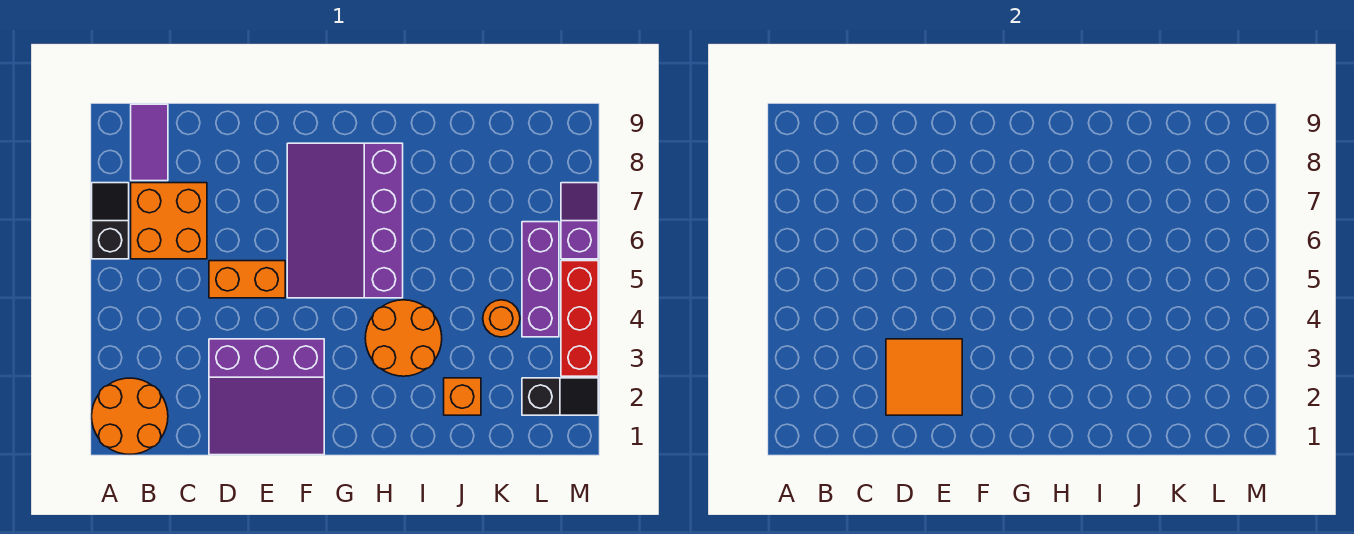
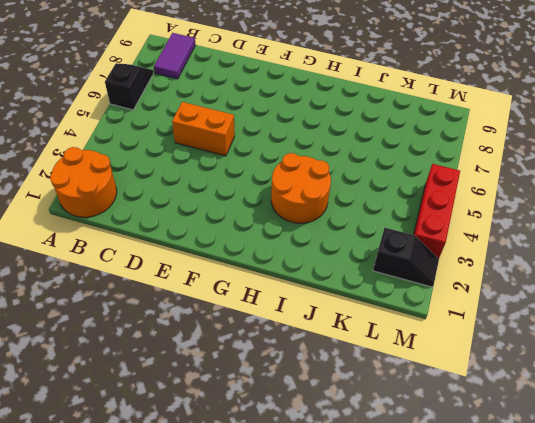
none -> orange 2x2 brick [131,183,207,259]
none -> purple 3x3 slope [209,339,324,455]
none -> purple 3x4 slope [287,143,403,298]

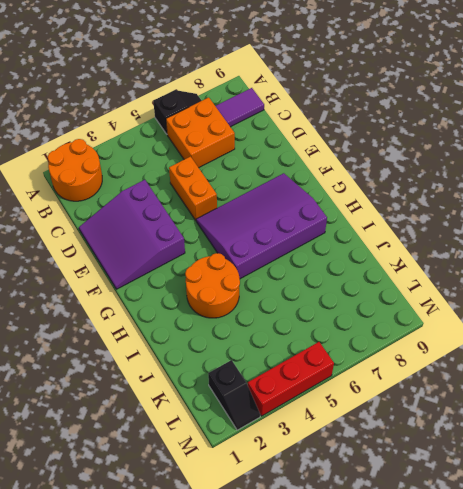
none -> orange 1x1 brick [444,378,481,415]
none -> orange 1x1 round brick [483,300,520,337]
none -> purple 1x3 brick [522,222,559,337]

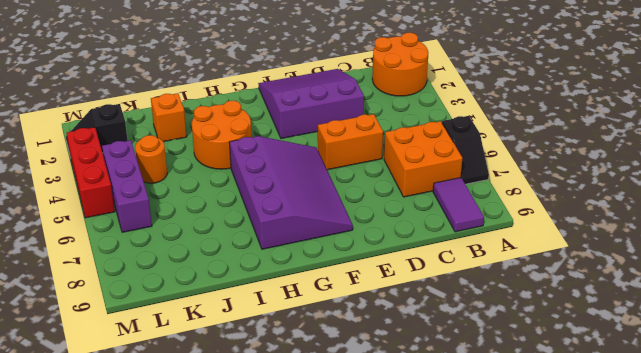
none -> purple 1x2 slope [561,183,598,259]
none -> orange 2x2 tile [886,339,962,415]

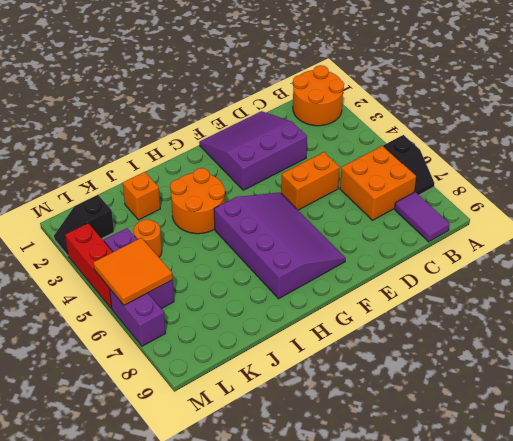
orange 2x2 tile [93,238,173,305] -> orange 2x2 tile moved to [886,339,962,415]
purple 1x2 brick [109,288,166,346] -> purple 1x2 slope [561,183,598,259]

